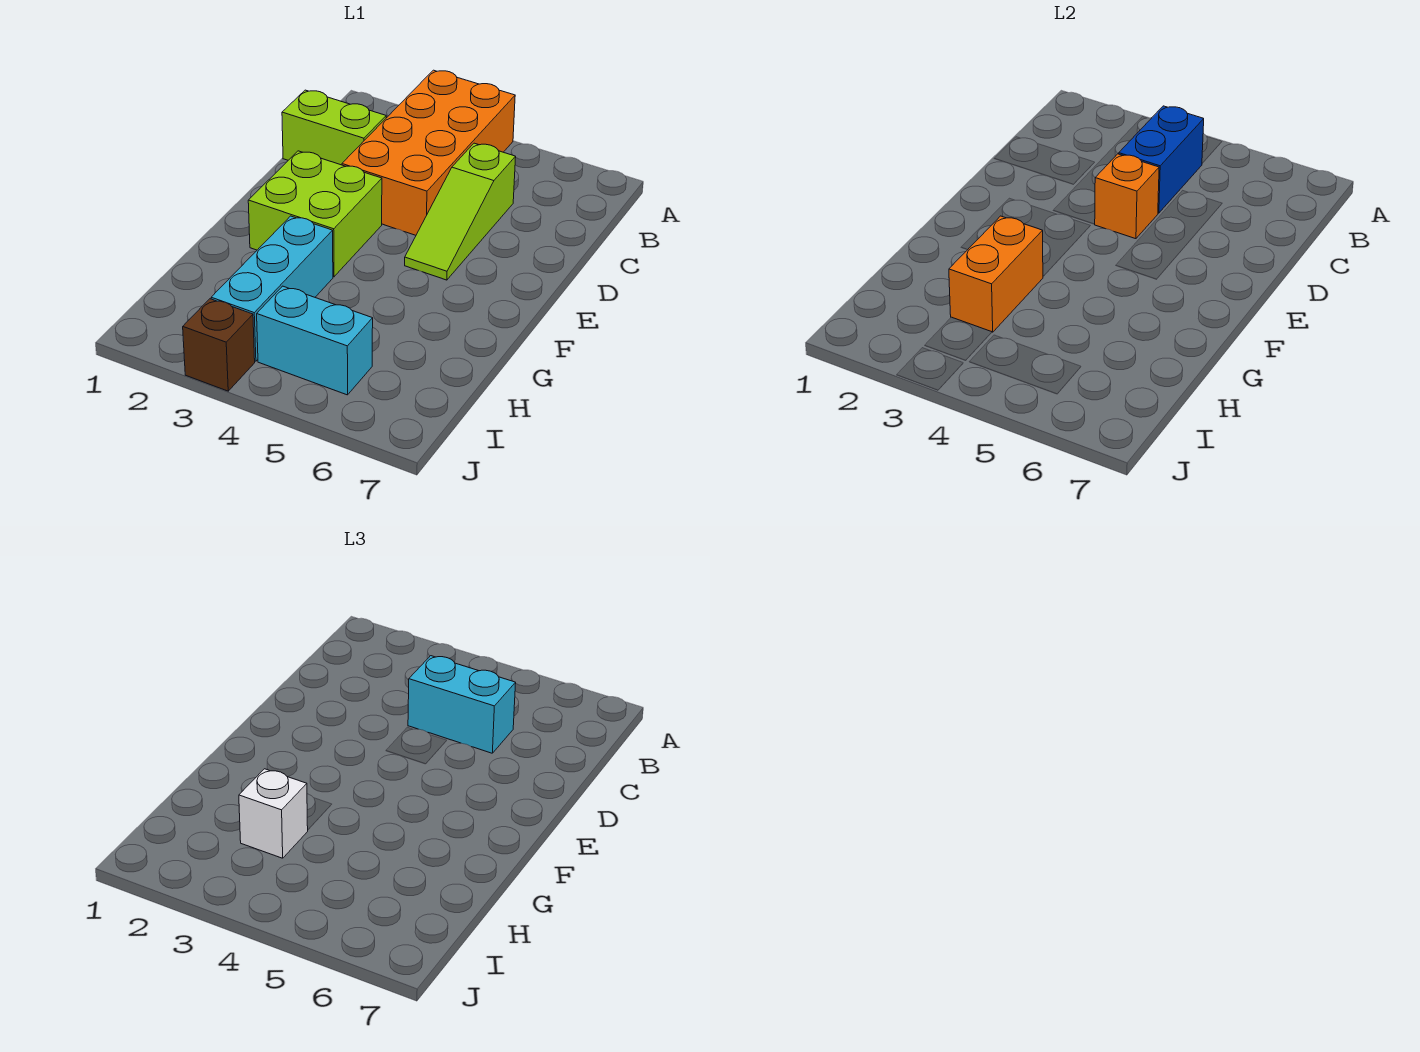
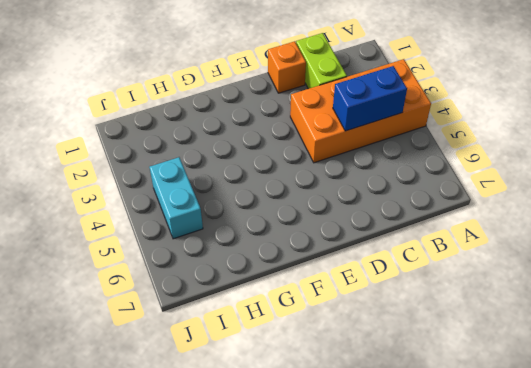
orange 1x1 brick [268,41,306,93] -> orange 1x1 brick moved to [1095,154,1159,239]
none -> lime 1x3 slope [405,143,516,280]
none -> lime 2x2 brick [248,151,382,277]
none -> cyan 1x3 brick [211,216,333,361]

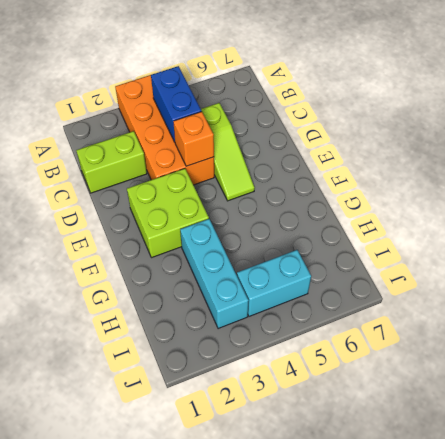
none -> brown 1x1 brick [183,299,255,391]
none -> orange 1x2 brick [949,216,1043,332]
none -> cyan 1x2 brick [408,656,516,753]

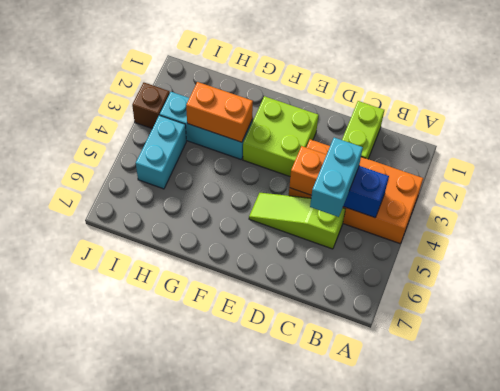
none -> white 1x1 brick [239,769,308,858]

